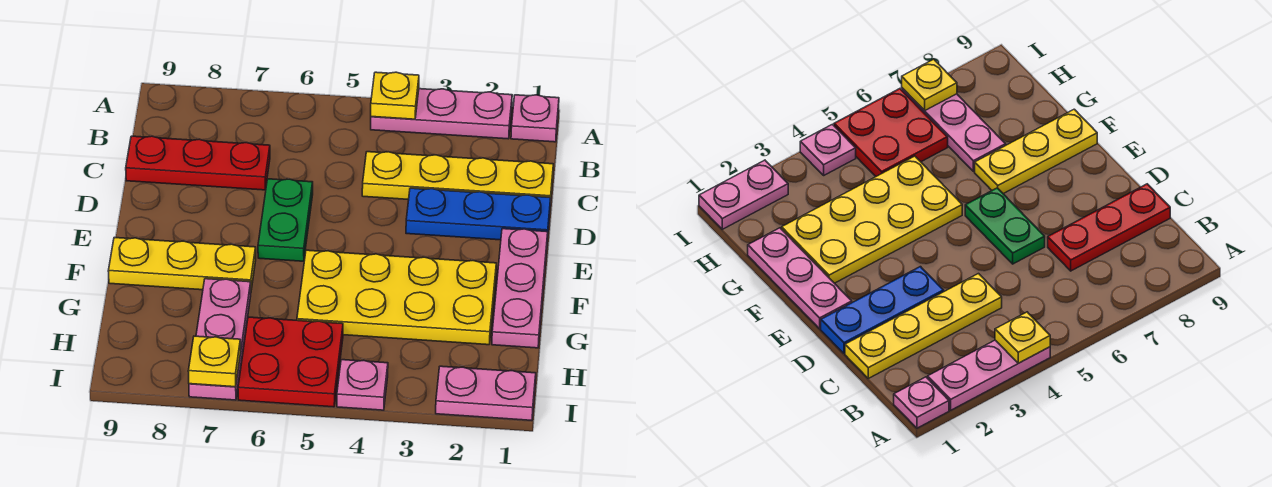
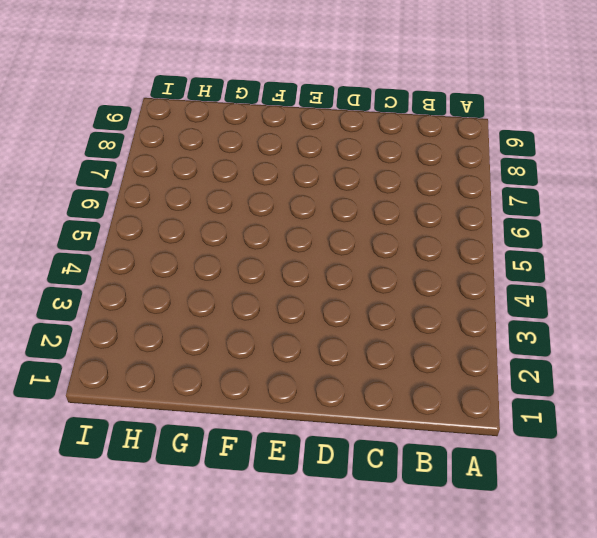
none -> pink 1x1 plate [511,95,559,142]
none -> pink 1x3 plate [371,89,512,139]
none -> yellow 1x4 plate [362,152,553,204]

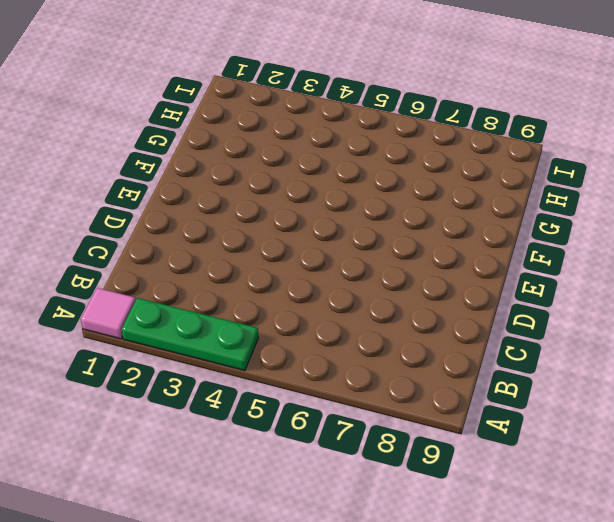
pink 1x1 tile [81,288,136,339] -> pink 1x1 plate [511,95,559,142]
green 1x3 plate [121,298,258,371] -> pink 1x3 plate [371,89,512,139]
none -> yellow 1x4 plate [362,152,553,204]
none -> red 1x3 plate [126,136,270,190]
none -> blue 1x3 plate [406,188,551,240]

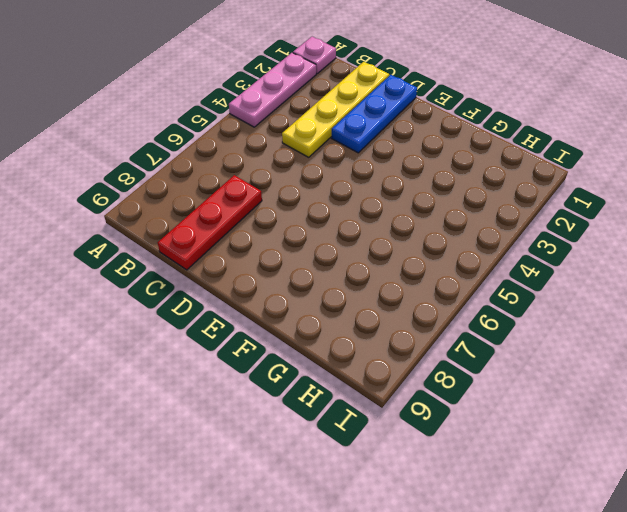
none -> green 1x2 plate [258,179,313,261]
none -> pink 1x3 plate [492,229,548,348]
none -> yellow 2x4 plate [297,250,496,345]

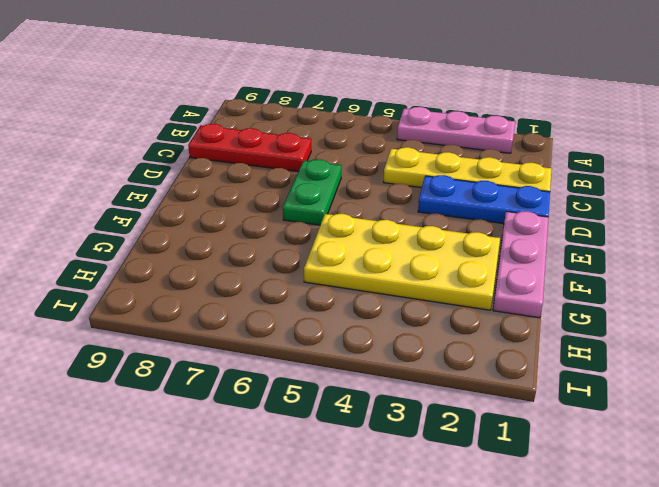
none -> pink 1x1 plate [511,95,559,142]
none -> yellow 1x3 plate [108,238,256,290]
none -> pink 1x3 plate [189,279,251,400]

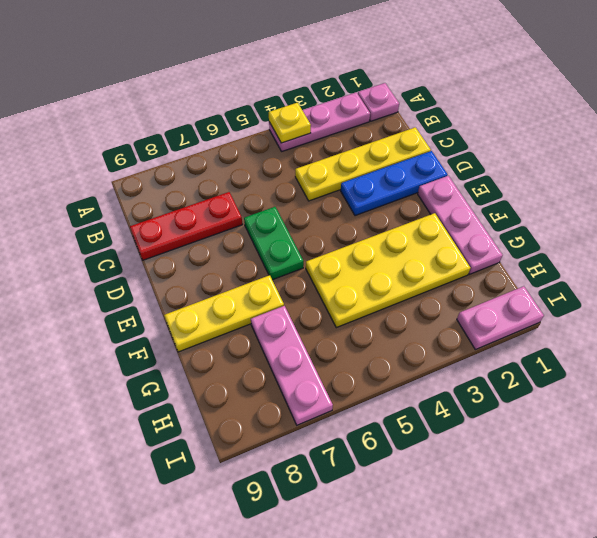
none -> red 2x2 plate [238,317,343,407]
none -> pink 1x1 plate [337,360,388,410]
none -> yellow 1x1 plate [188,336,241,387]

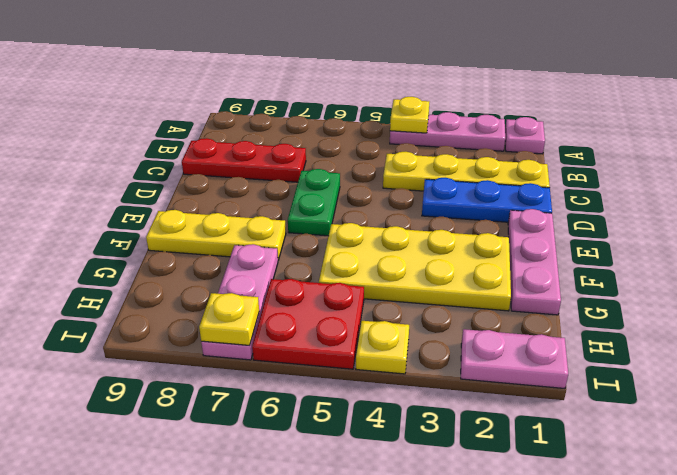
yellow 1x1 plate [356,321,409,374] -> pink 1x1 plate [337,360,388,410]

